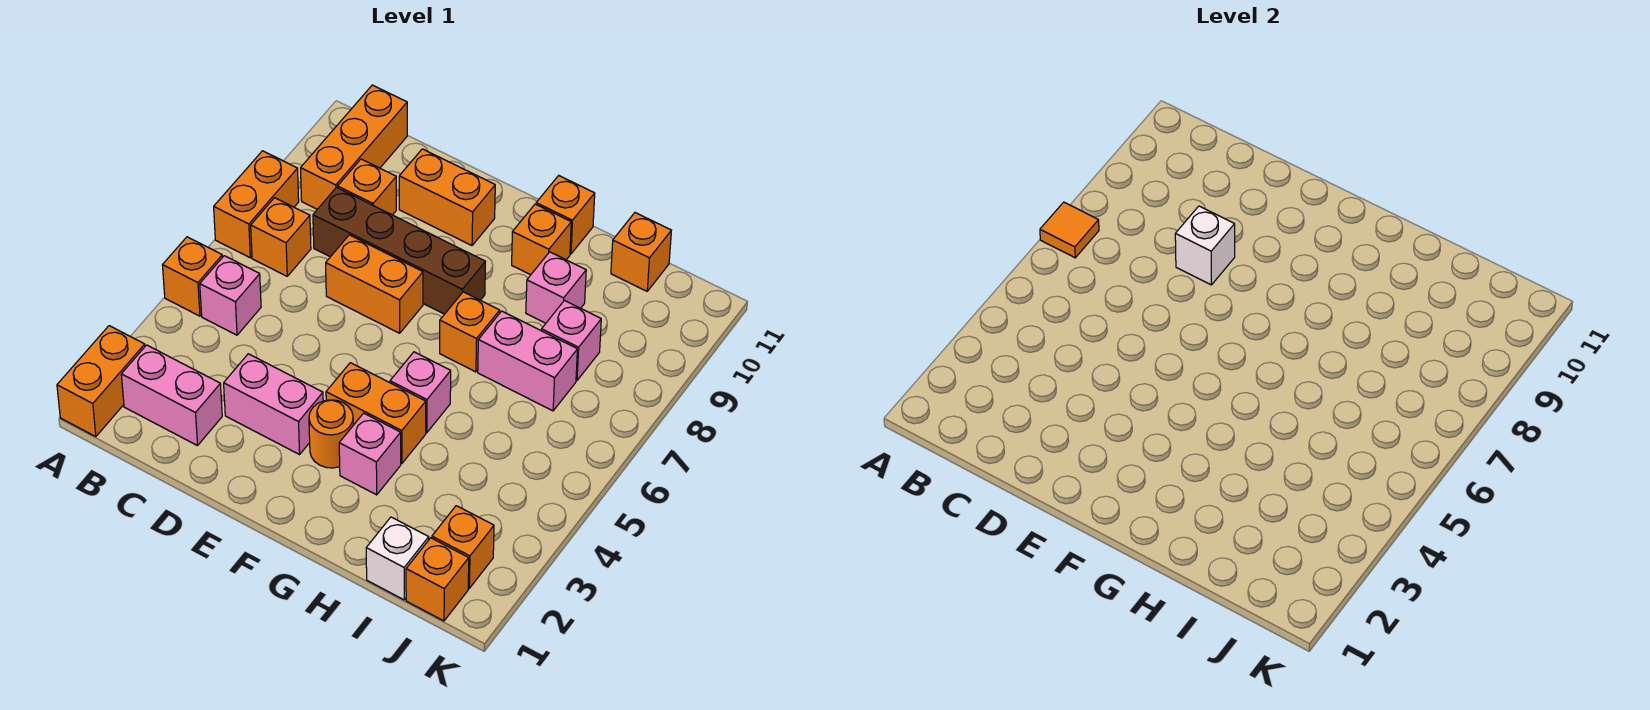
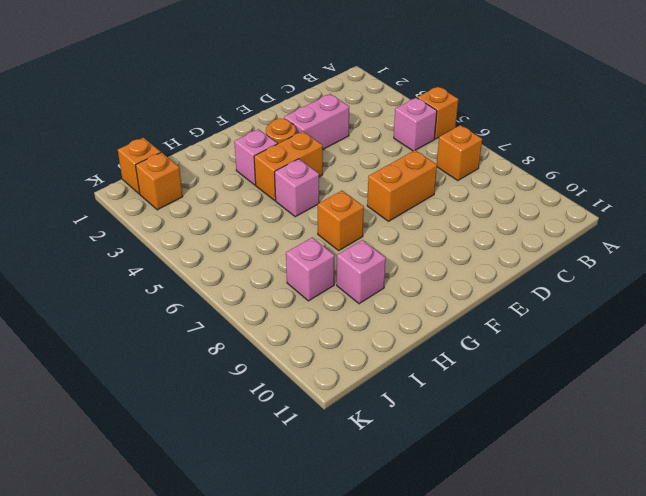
none -> orange 1x2 brick [57,326,145,437]
none -> orange 1x2 brick [214,151,299,258]
none -> pink 1x2 brick [121,345,222,446]

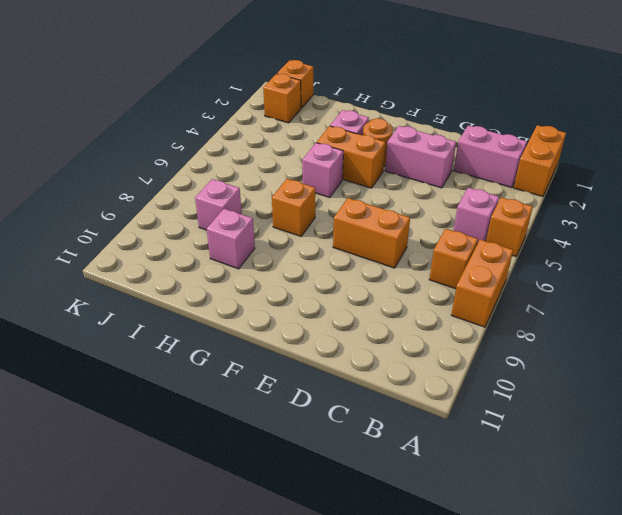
none -> orange 1x3 brick [301,85,407,209]
none -> brown 1x4 brick [313,188,485,314]
none -> orange 1x1 brick [338,159,396,215]

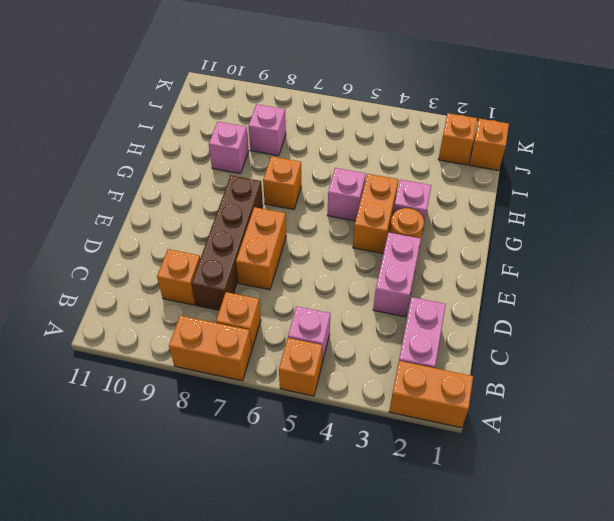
none -> orange 1x3 brick [301,85,407,209]
none -> orange 1x2 brick [399,149,495,246]
none -> orange 1x1 brick [512,204,571,275]

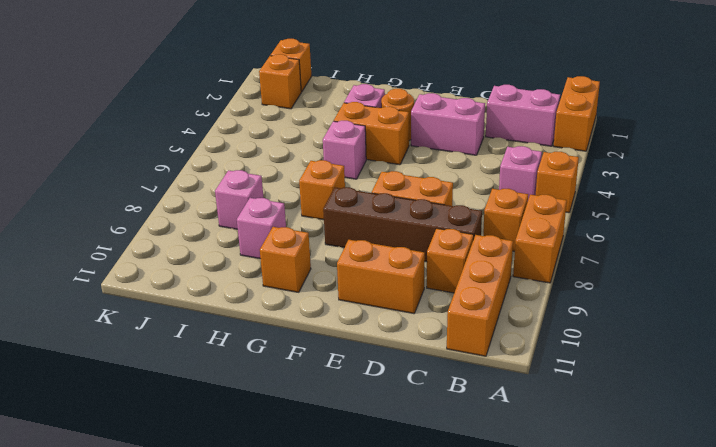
none -> orange 1x1 brick [536,176,595,254]
none -> pink 1x2 brick [478,311,577,411]
none -> white 1x1 brick [366,517,429,600]

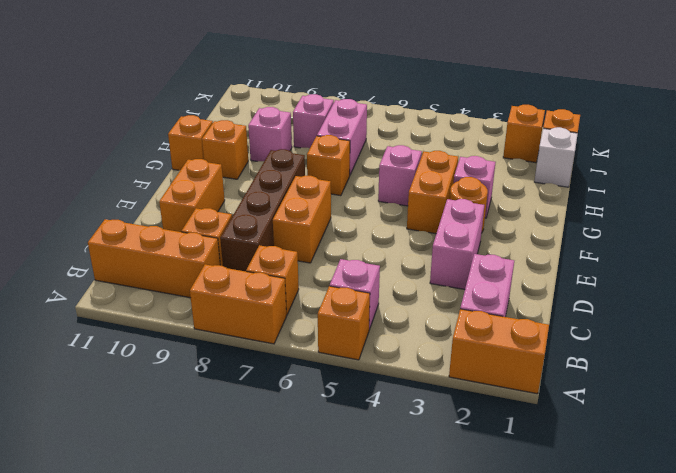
none -> orange 1x1 brick [611,213,671,291]
none -> orange 1x1 tile [1040,202,1099,258]
none -> white 1x1 brick [1175,206,1235,285]

